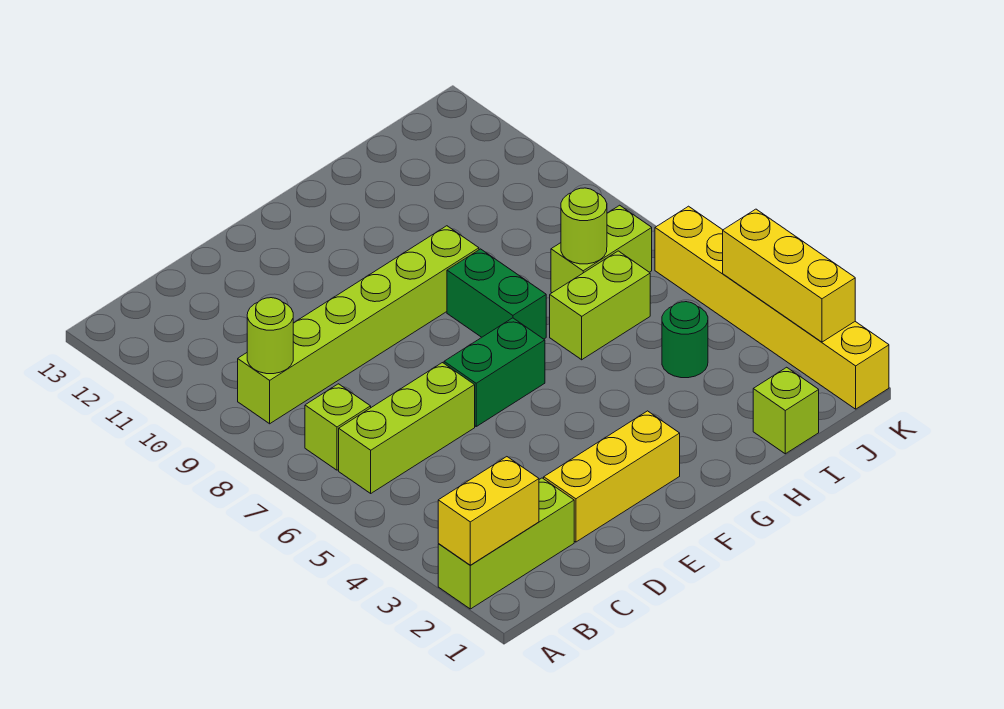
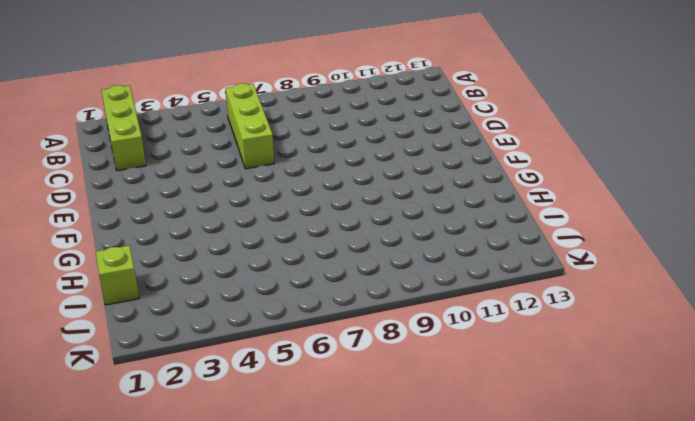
none -> lime 1x1 brick [305,384,371,470]
none -> lime 1x6 brick [238,226,479,424]
none -> yellow 1x3 brick [544,411,680,542]

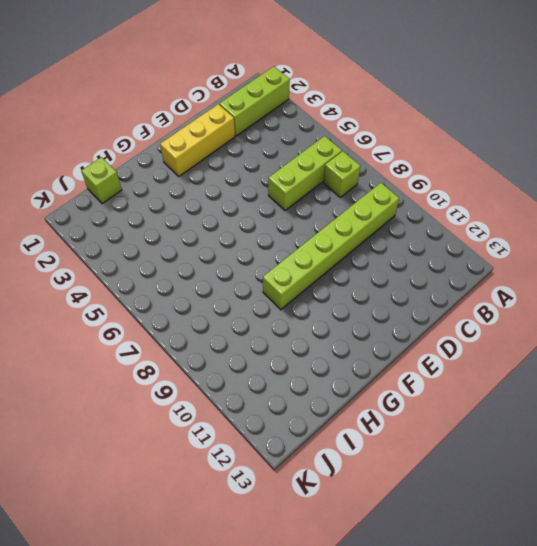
none -> green 1x2 brick [444,318,545,426]
none -> green 1x2 brick [447,249,546,339]
none -> lime 1x2 brick [550,251,650,360]

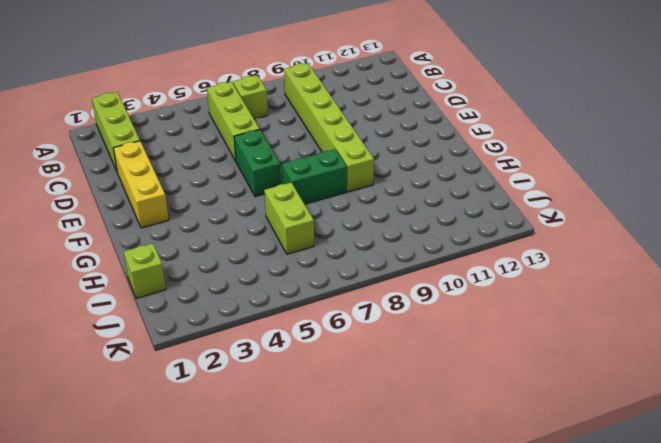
none -> green 1x1 round brick [662,302,708,378]
none -> lime 1x2 brick [551,205,652,293]
none -> yellow 1x6 brick [655,206,889,409]

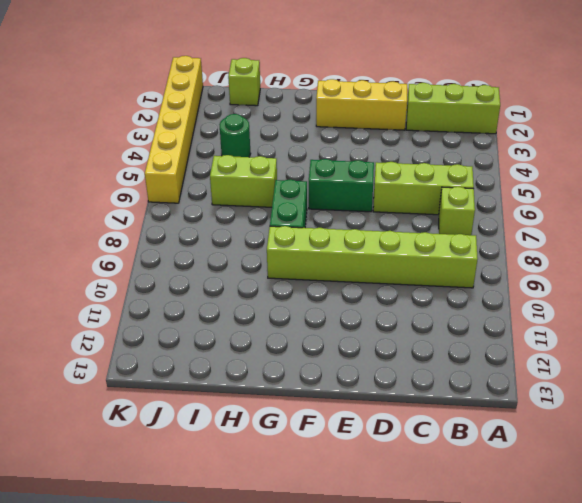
none -> lime 1x2 brick [551,205,652,293]
none -> yellow 1x2 brick [438,457,539,565]
none -> lime 1x1 round brick [247,298,293,374]

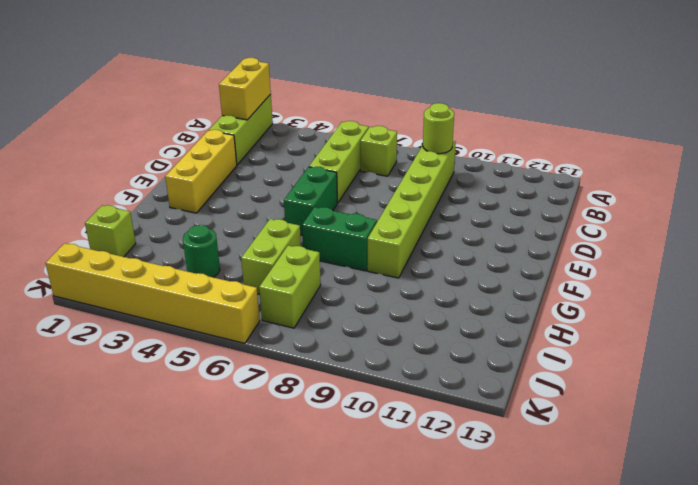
none -> lime 1x1 round brick [561,188,607,264]
none -> yellow 1x3 brick [723,209,855,342]

